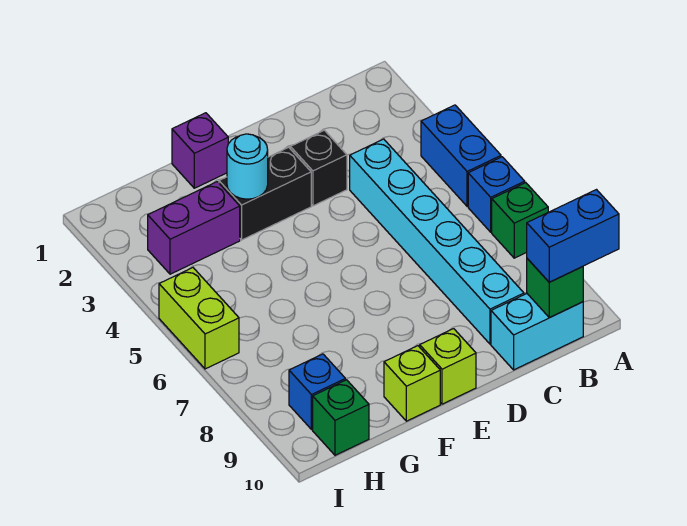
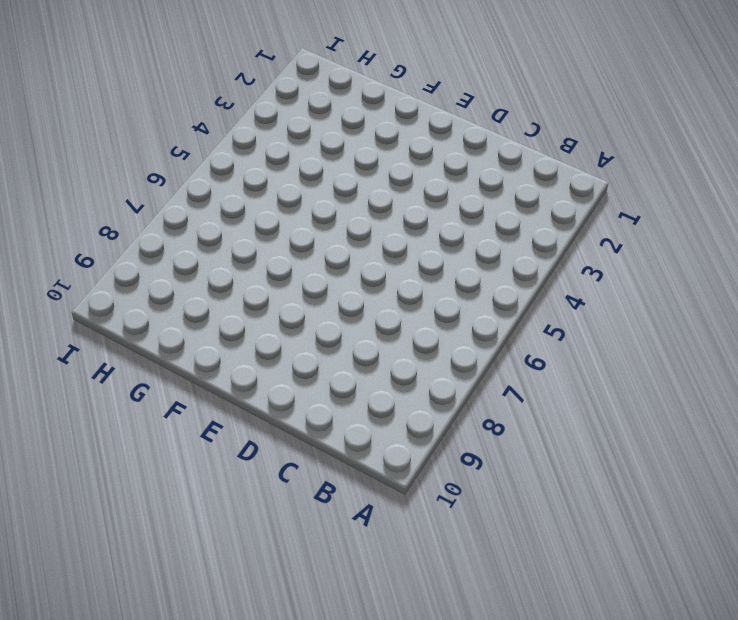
none -> blue 1x2 brick [421,105,501,206]
none -> blue 1x1 brick [468,157,525,232]
none -> green 1x1 brick [492,183,548,258]

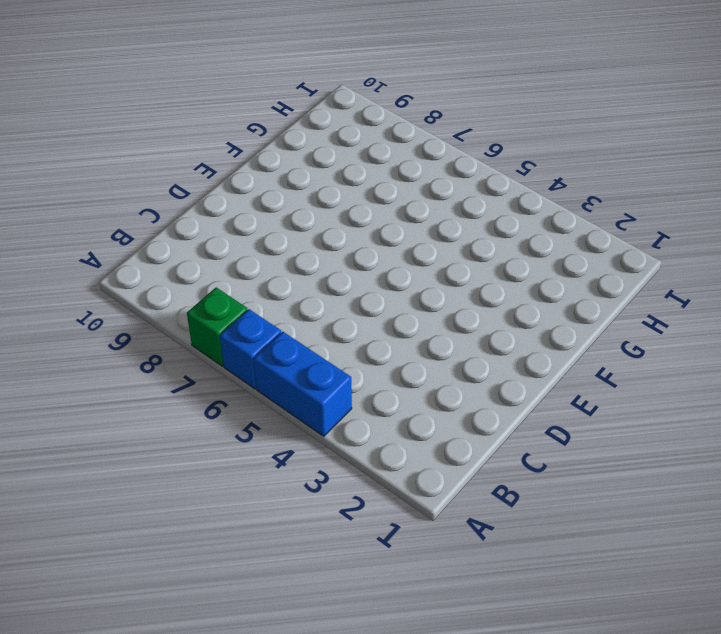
none -> cyan 1x2 brick [491,294,583,370]
none -> cyan 1x6 brick [350,139,524,344]
none -> black 1x1 brick [290,130,347,206]

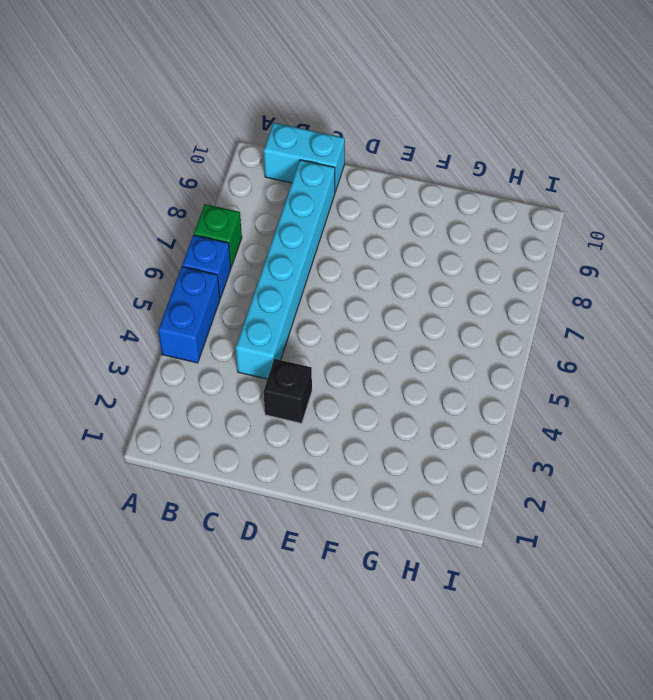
none -> black 1x2 brick [219,147,311,240]
none -> lime 1x1 brick [420,329,476,404]
none -> purple 1x1 brick [172,113,228,188]

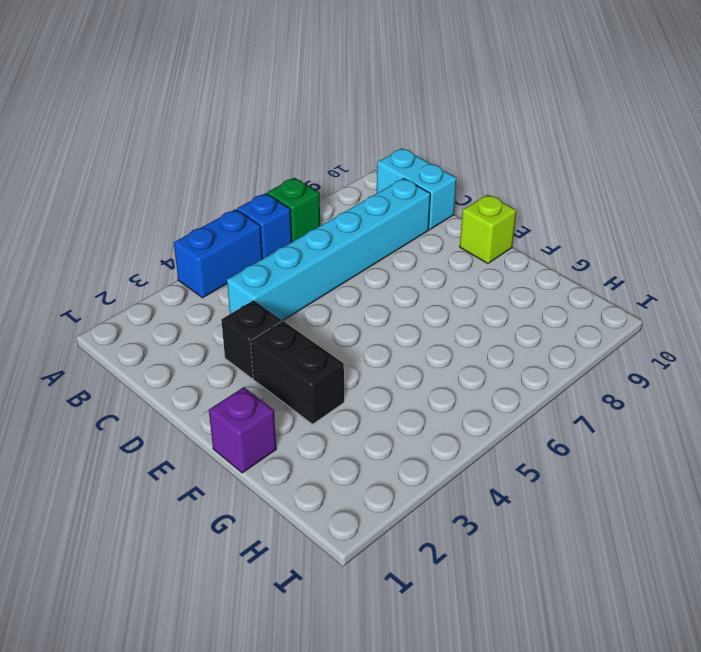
none -> lime 1x1 brick [384,346,440,421]
none -> purple 1x2 brick [148,182,240,274]
none -> blue 1x1 brick [289,354,345,430]

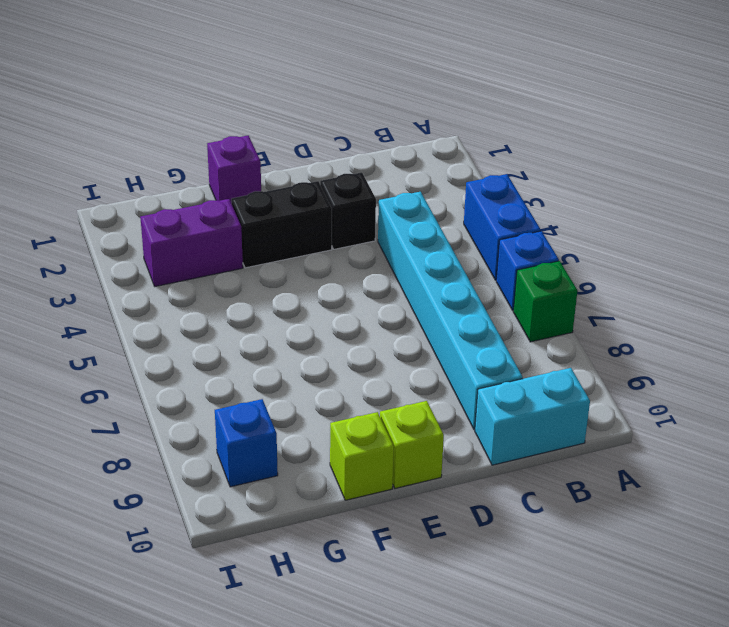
none -> green 1x1 brick [313,380,369,455]
none -> lime 1x2 brick [159,268,239,369]
none -> green 1x1 brick [527,259,583,318]

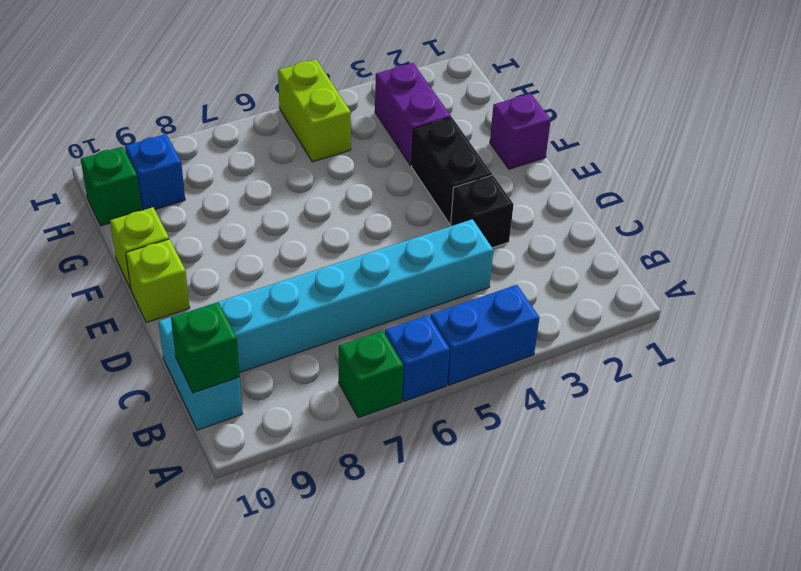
lime 1x2 brick [278,59,351,162] -> lime 1x2 brick turned to [159,268,239,369]
none -> cyan 1x1 round brick [227,134,268,199]
none -> blue 1x2 brick [527,190,619,282]

